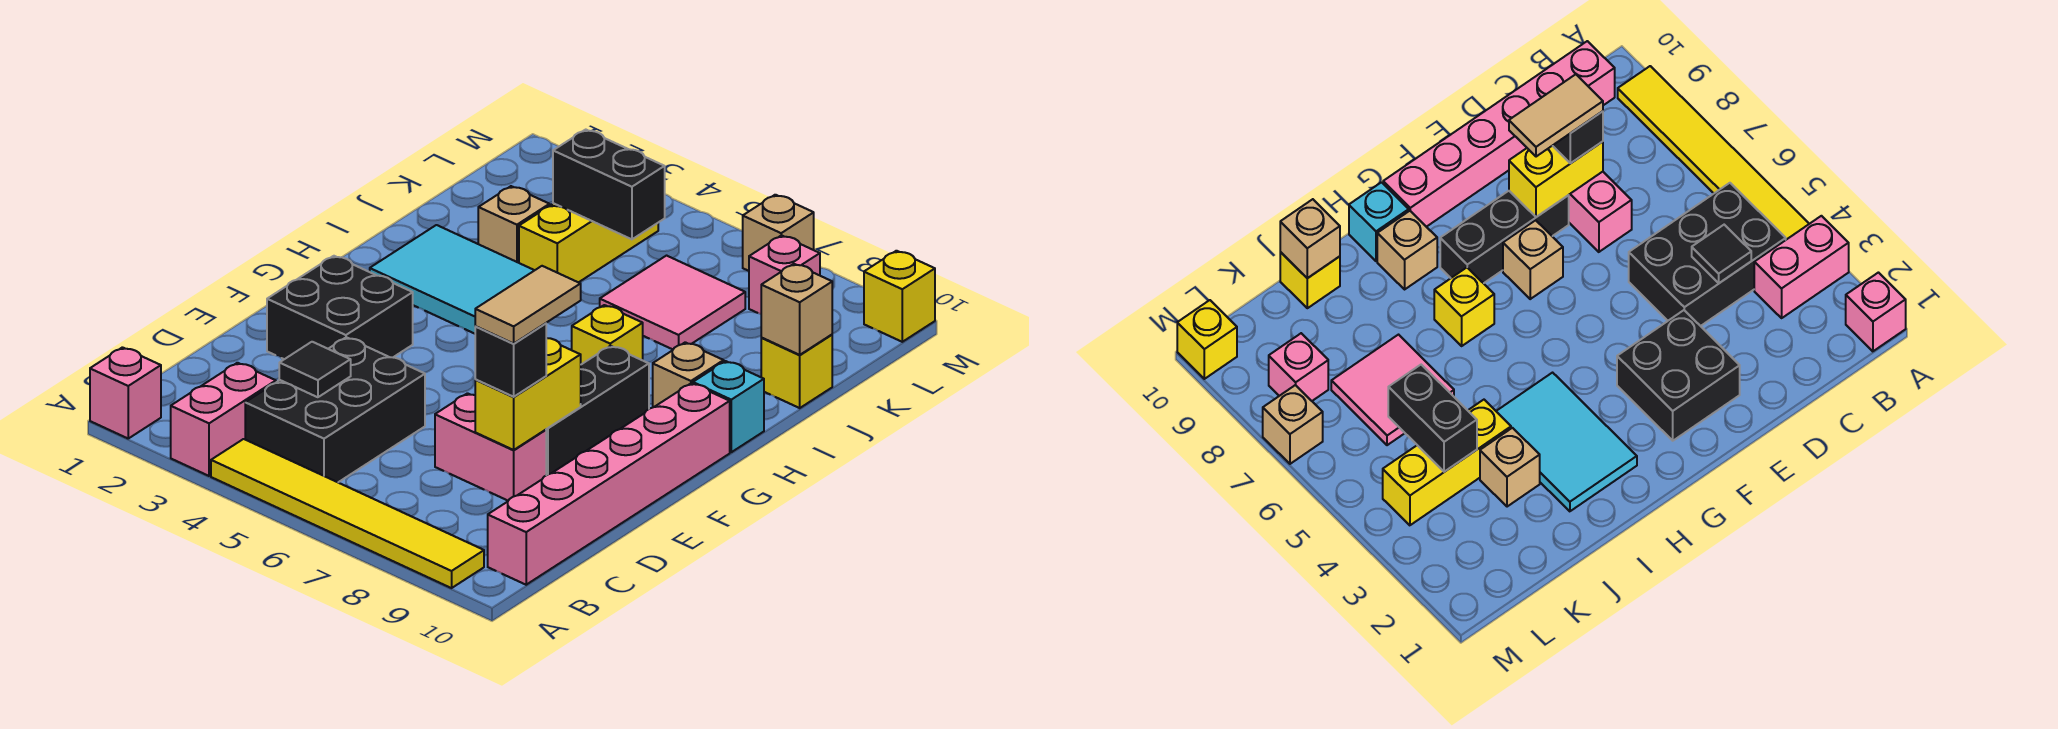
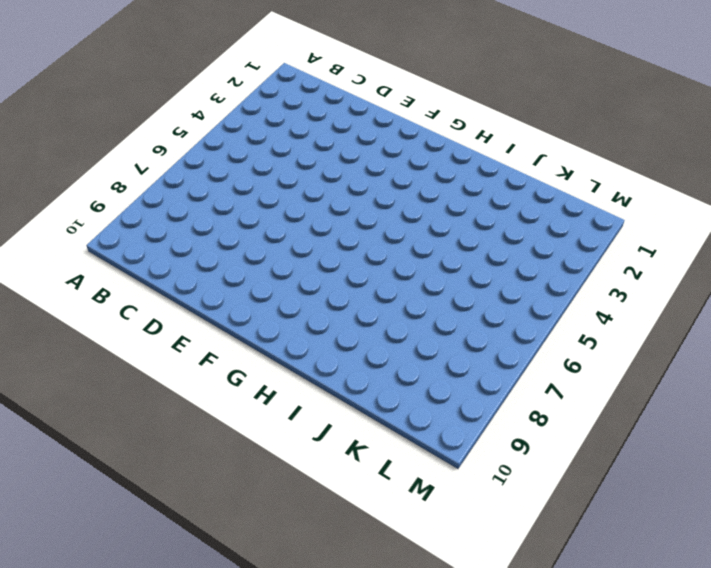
none -> pink 1x1 brick [90,347,161,438]
none -> pink 1x2 brick [171,363,276,476]
none -> yellow 1x6 tile [211,439,484,588]

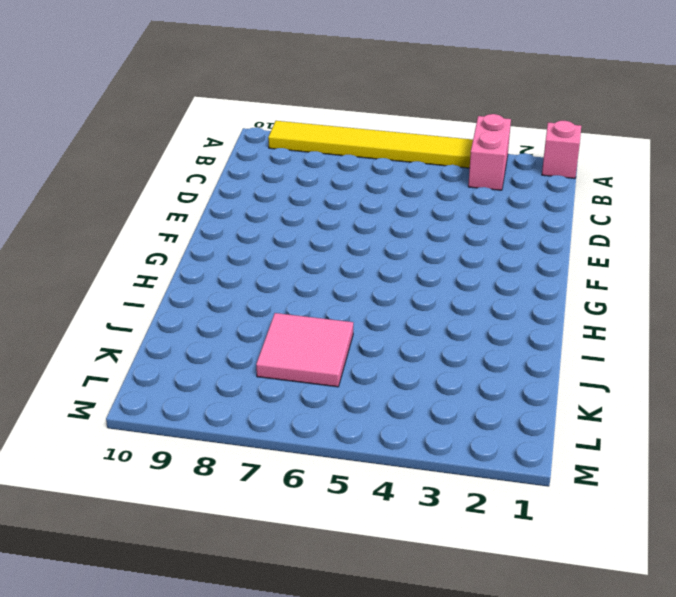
none -> black 2x3 brick [245,337,425,482]
none -> pink 1x6 brick [488,383,730,585]
none -> pink 1x2 brick [435,393,546,501]

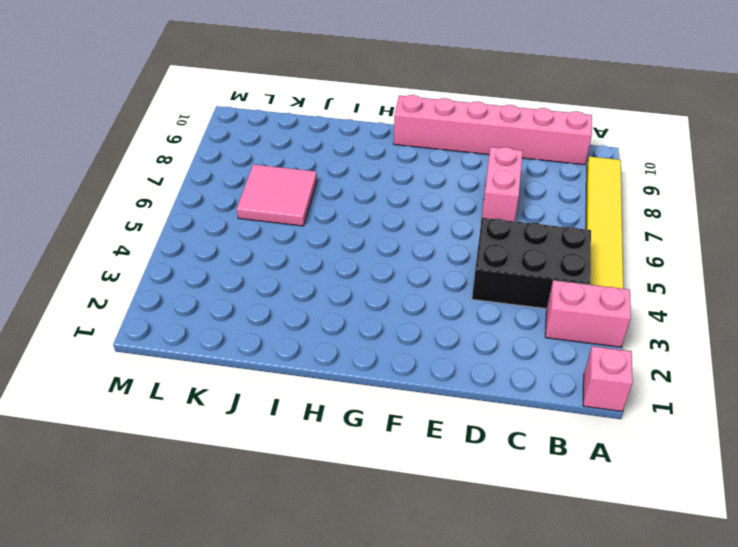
none -> black 2x2 brick [267,256,413,359]
none -> black 1x3 brick [546,346,649,475]
none -> tan 1x1 brick [1503,220,1563,299]

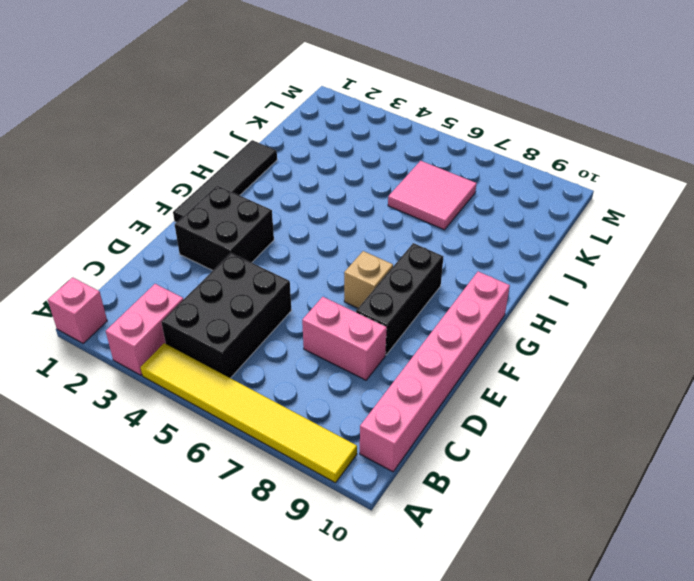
black 1x4 tile [173,140,277,222] -> none
none -> cyan 2x3 tile [370,225,534,334]
none -> yellow 1x1 brick [572,305,643,364]
none -> tan 1x1 brick [653,342,724,407]

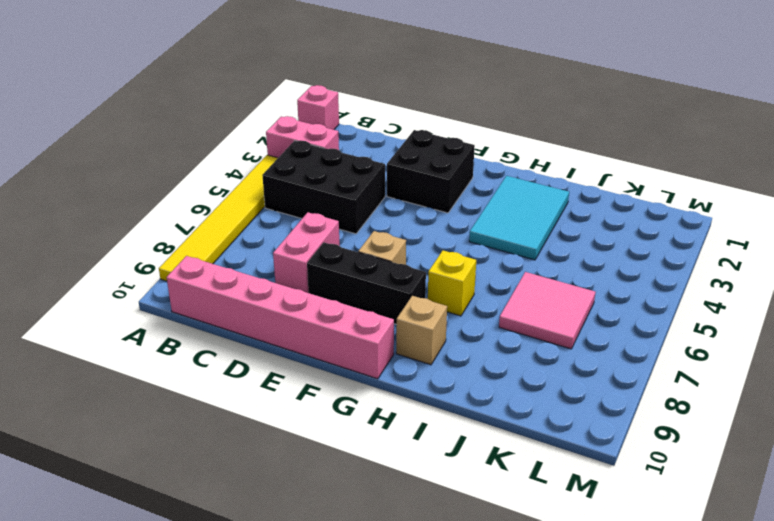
none -> cyan 1x1 brick [693,361,764,452]
none -> tan 1x1 brick [478,186,550,263]
none -> yellow 1x3 brick [519,203,658,283]

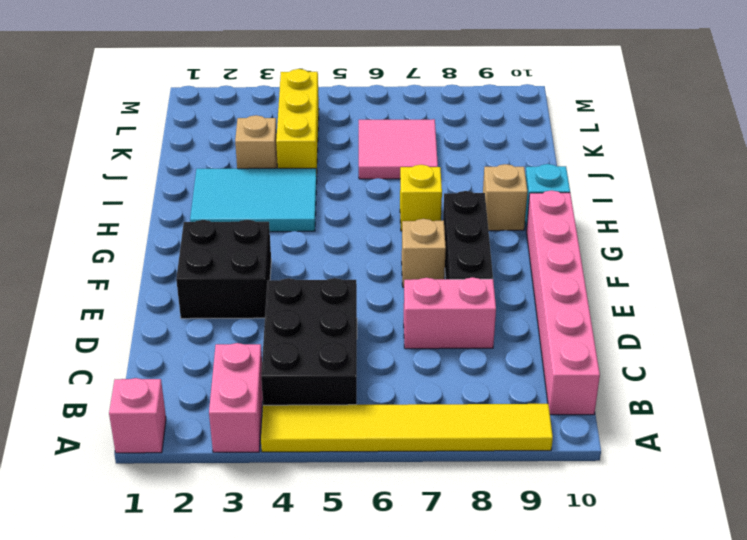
none -> yellow 1x1 brick [761,335,832,408]
none -> pink 1x1 brick [749,235,820,314]
none -> tan 1x1 brick [743,195,814,271]

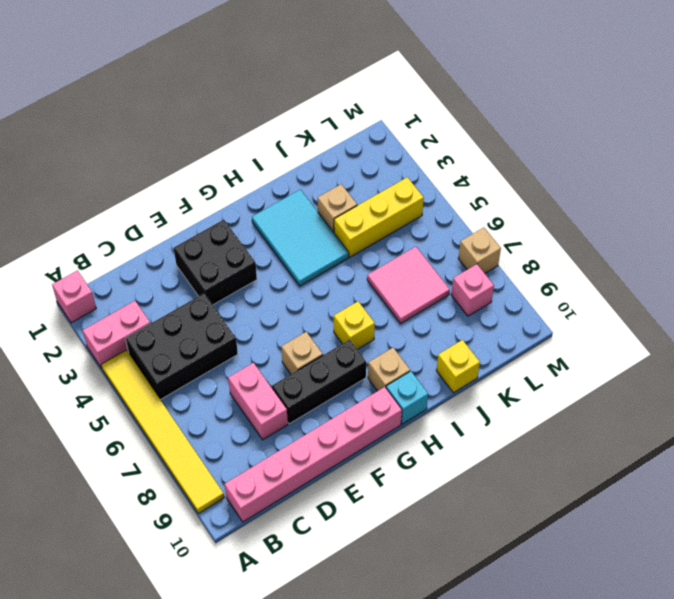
none -> yellow 1x1 brick [864,251,935,342]
none -> black 1x1 tile [279,342,351,397]
none -> yellow 1x2 brick [475,338,581,450]

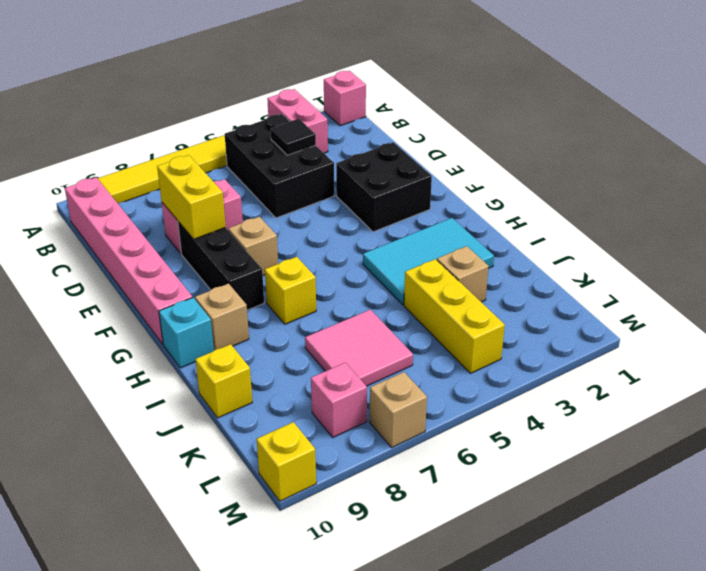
none -> tan 1x1 brick [761,264,832,355]
none -> black 1x2 brick [553,130,665,239]
none -> black 1x1 brick [475,323,546,397]

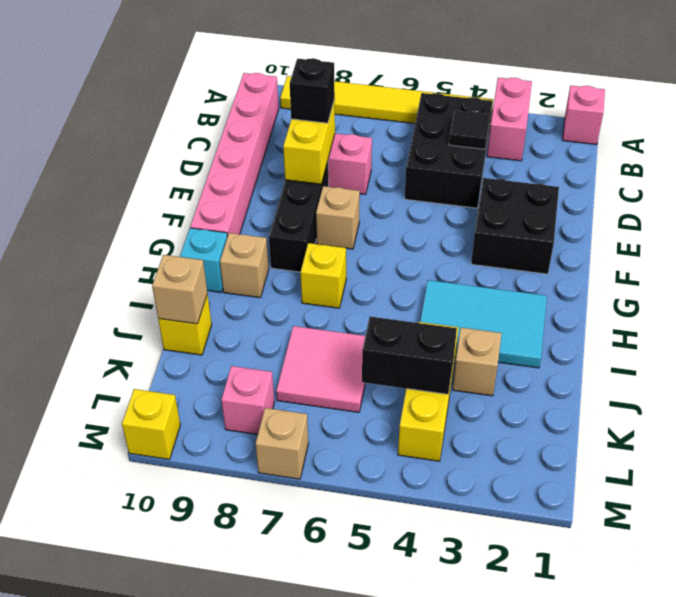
none -> tan 1x2 tile [475,266,581,344]

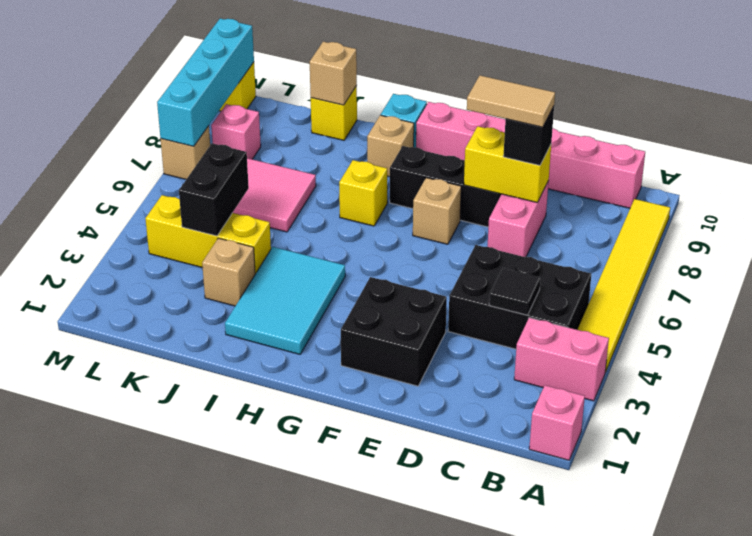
cyan 1x4 brick [157,19,254,146] -> none

